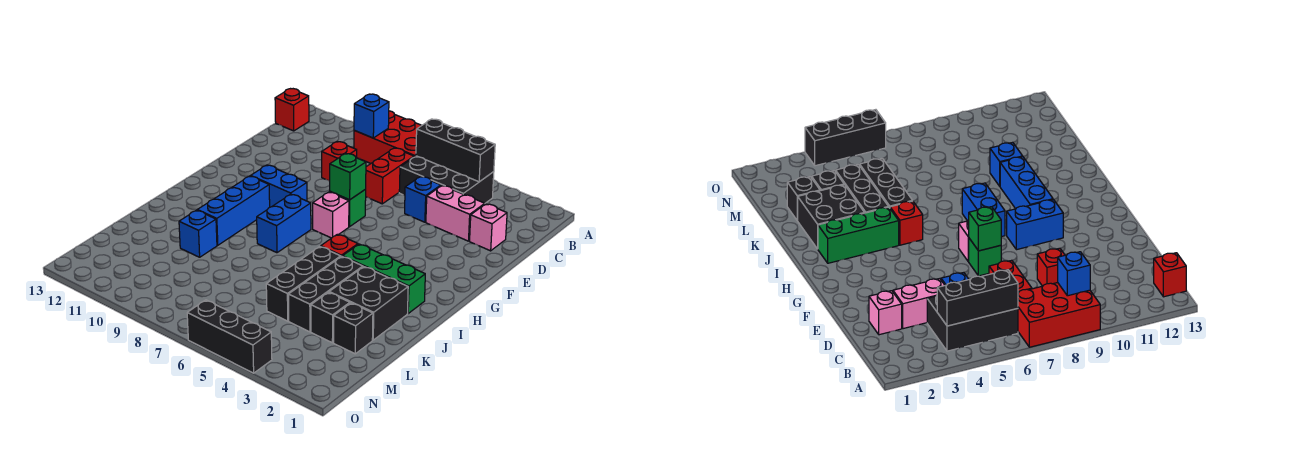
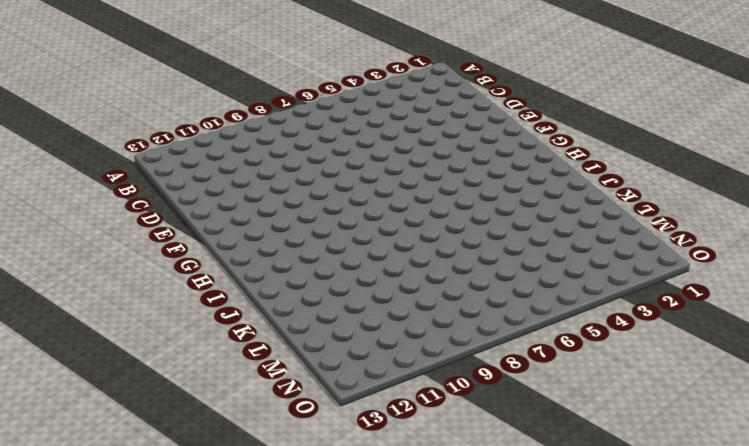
none -> red 2x3 brick [354,111,422,163]
none -> black 2x3 brick [399,156,494,203]
none -> red 1x1 brick [275,89,309,131]

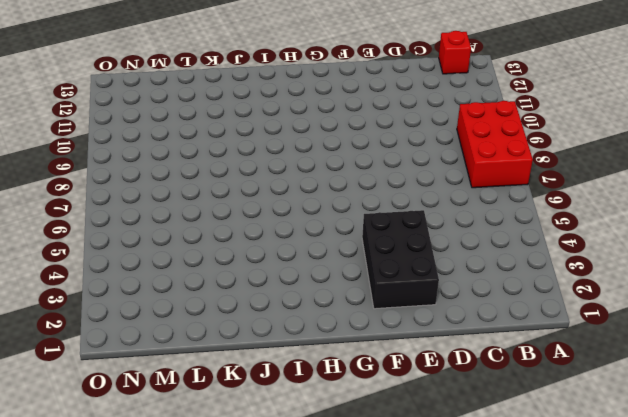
black 2x3 brick [362,210,439,309] -> black 2x3 brick moved to [399,156,494,203]
none -> red 1x2 brick [365,148,414,204]
none -> pink 1x1 brick [470,204,507,251]
none -> pink 1x2 brick [426,186,485,241]

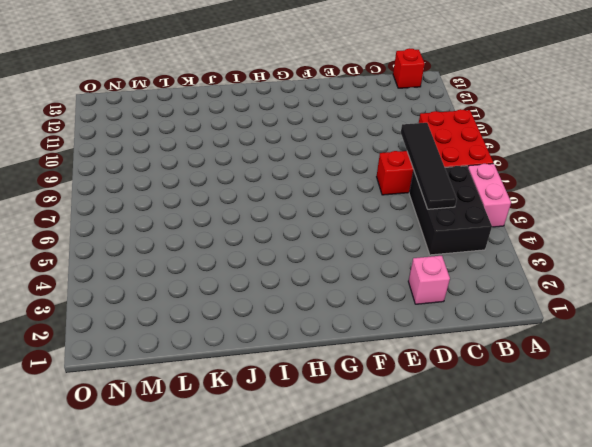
pink 1x2 brick [468,164,511,227] -> pink 1x2 brick moved to [426,186,485,241]
black 1x4 tile [401,123,457,209] -> none
none -> blue 1x1 brick [405,176,441,222]
none -> red 1x1 brick [322,141,357,181]
none -> green 1x1 brick [330,190,366,227]

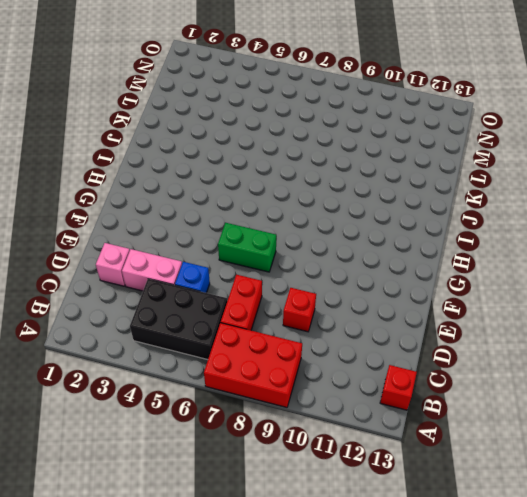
green 1x2 brick [218,223,276,272] -> green 1x1 brick [330,190,366,227]
none -> pink 1x1 brick [313,192,349,238]
none -> blue 1x2 brick [251,165,307,207]
none -> blue 1x2 brick [257,194,311,253]

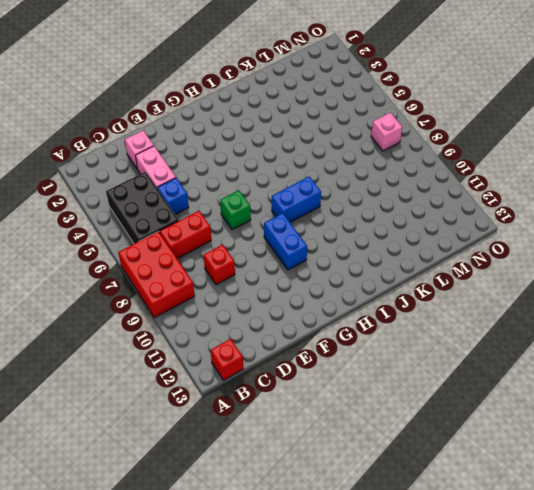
pink 1x1 brick [371,113,402,151] -> pink 1x1 brick moved to [313,192,349,238]
none -> blue 1x3 brick [197,176,270,245]
none -> green 1x3 brick [343,244,425,313]
none -> red 1x1 brick [321,234,358,257]

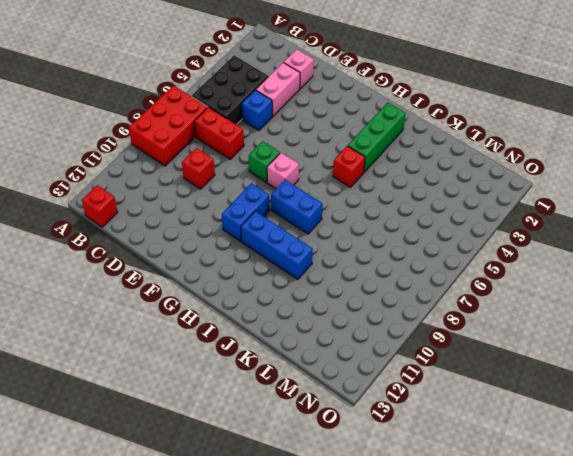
none -> black 2x2 brick [329,267,408,340]
none -> black 1x3 brick [288,256,363,332]
none -> black 1x3 brick [266,247,341,321]

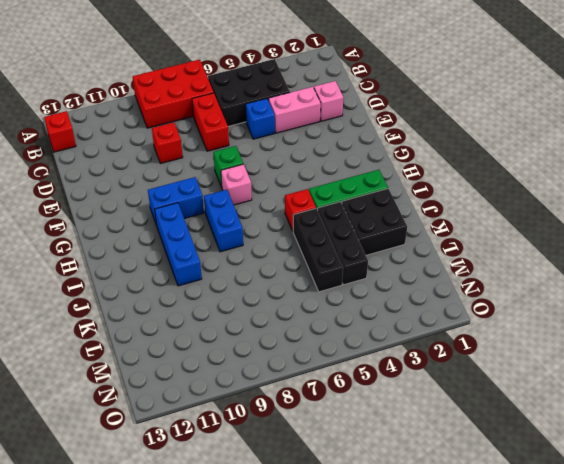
none -> blue 1x1 brick [179,210,217,257]
none -> black 1x1 brick [334,303,373,354]
none -> black 1x1 brick [311,292,350,343]

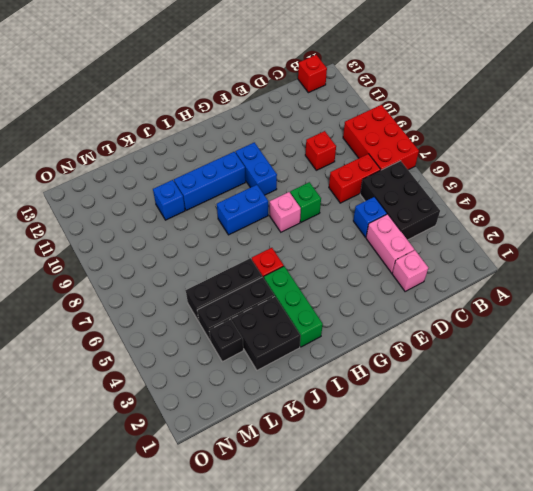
none -> black 1x1 brick [334,303,373,354]
none -> black 1x3 brick [187,300,272,373]
none -> black 1x3 brick [416,119,495,182]

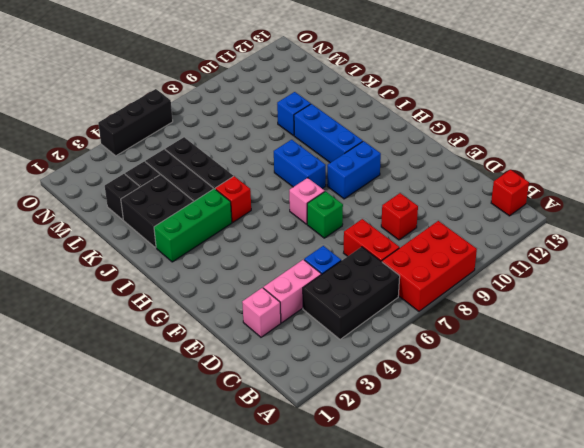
none -> black 1x3 brick [416,119,495,182]
none -> blue 1x1 brick [354,94,389,138]
none -> green 1x1 brick [330,153,366,200]

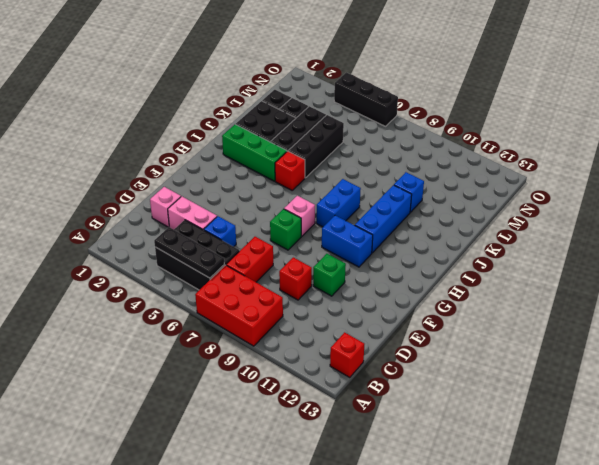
black 1x3 plate [154,227,224,278] -> black 1x3 brick [416,119,495,182]
green 1x1 brick [313,254,346,296] -> green 1x1 brick moved to [330,153,366,200]
none -> blue 1x1 brick [354,94,389,138]

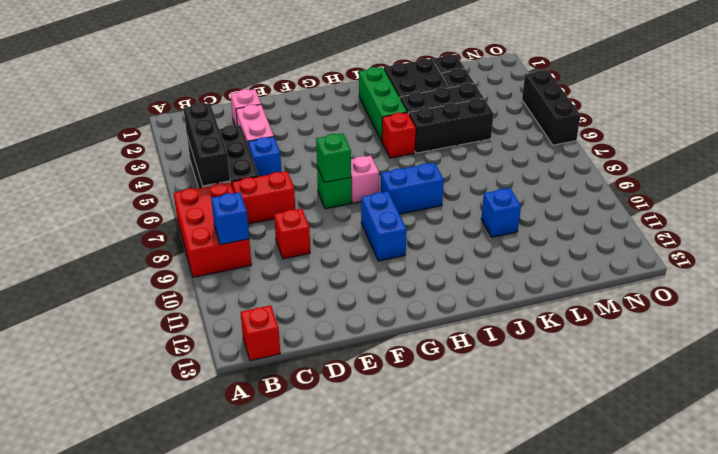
none -> blue 1x3 brick [197,176,270,245]

